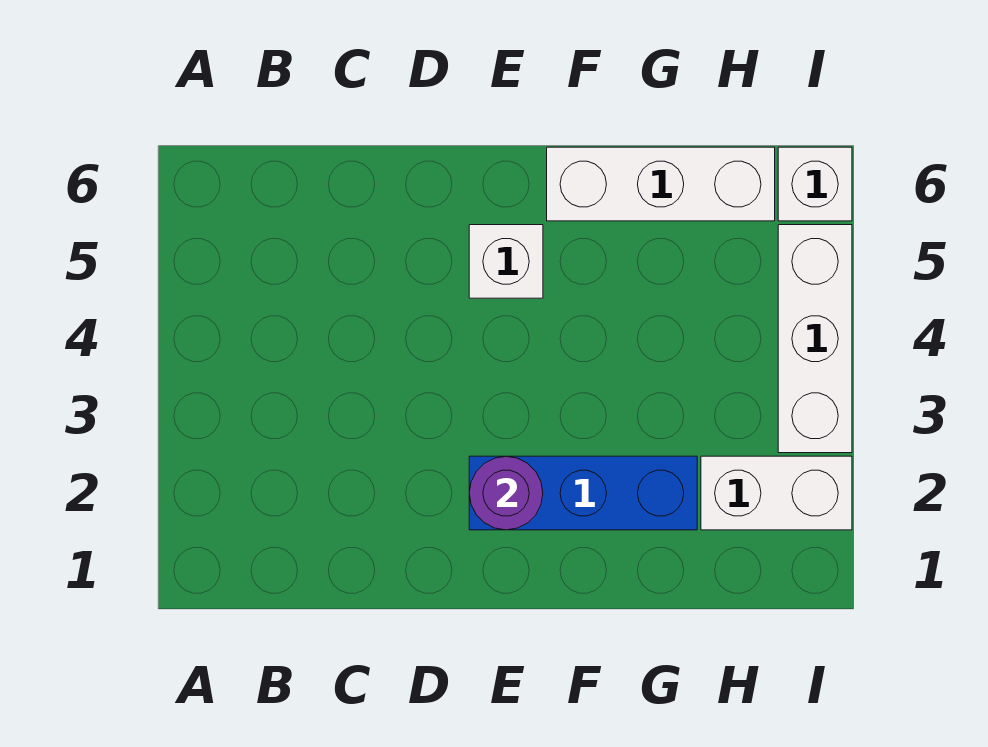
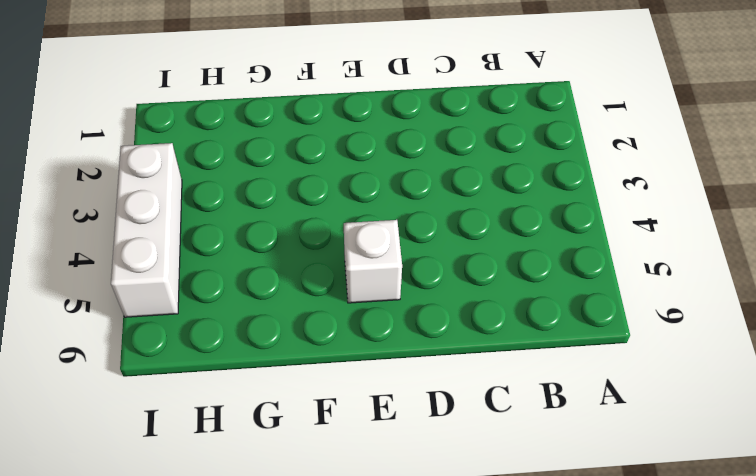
none -> blue 1x3 brick [469,456,697,530]
none -> white 1x3 brick [547,147,775,221]

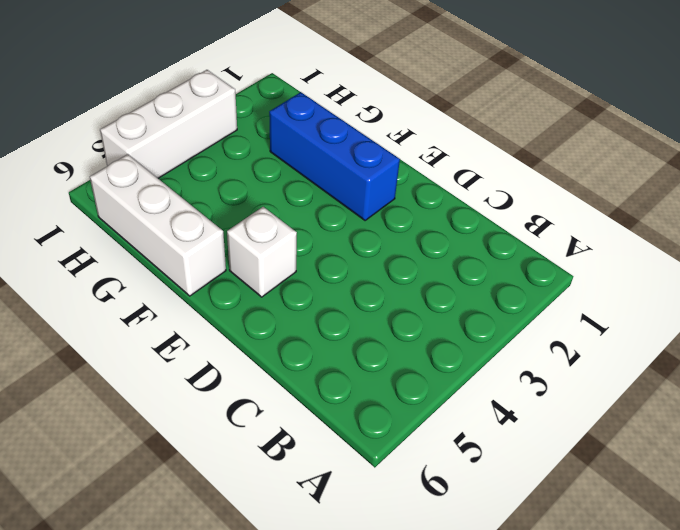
none -> white 1x2 brick [701,456,852,530]
none -> white 1x1 brick [778,147,852,221]

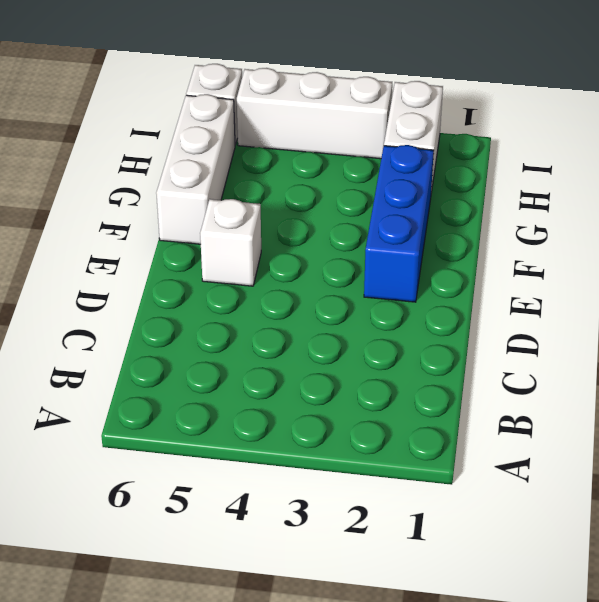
none -> purple 1x1 round brick [469,456,543,530]

